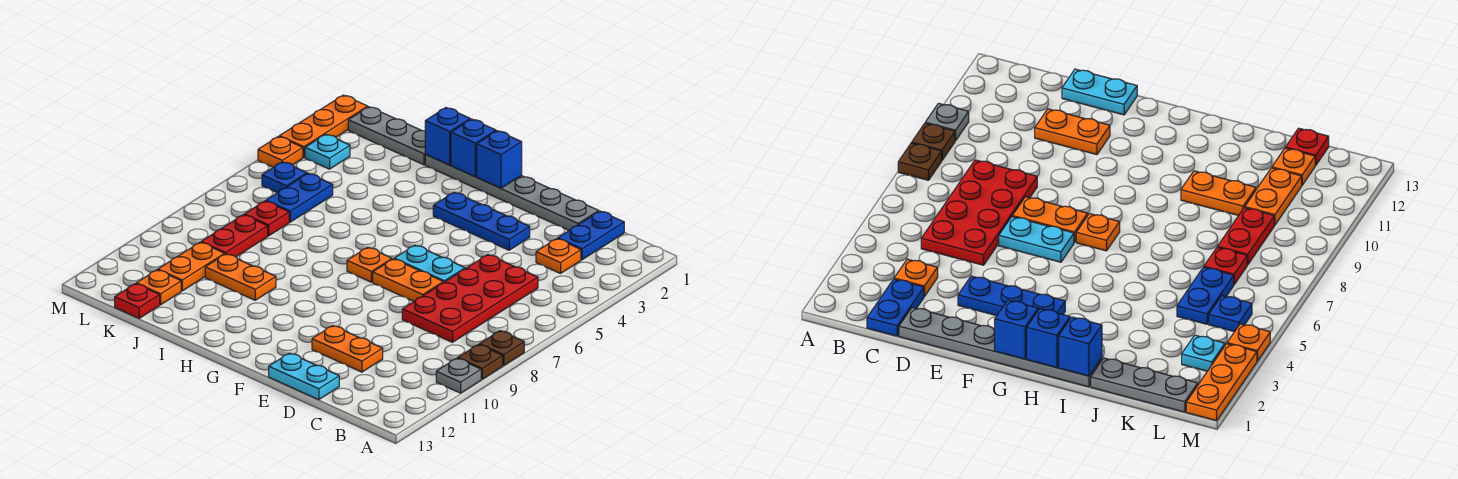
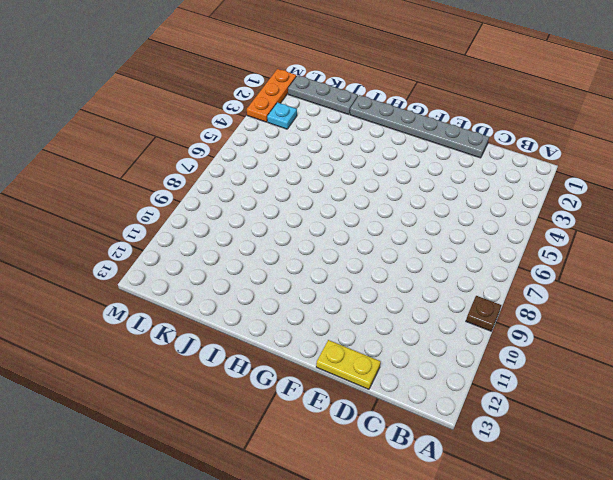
yellow 1x2 plate [316,340,381,389] -> cyan 1x2 plate [269,353,339,400]
none -> brown 1x1 plate [479,331,524,366]
none -> grey 1x1 plate [436,358,481,393]
none -> blue 1x2 plate [558,211,624,260]

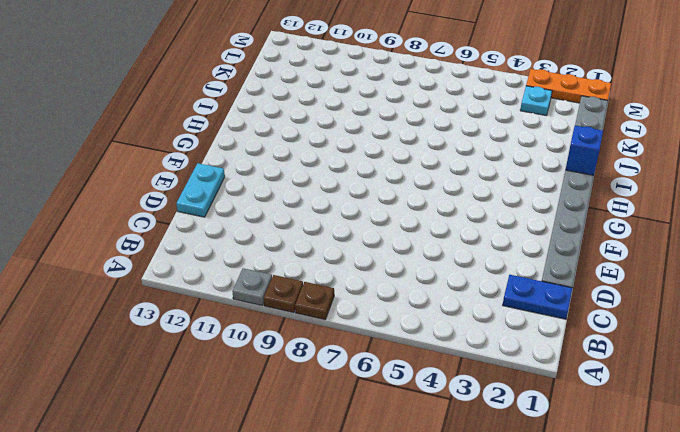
none -> orange 1x1 plate [536,239,581,273]
none -> red 2x4 plate [402,255,538,342]
none -> orange 1x2 plate [312,326,383,372]

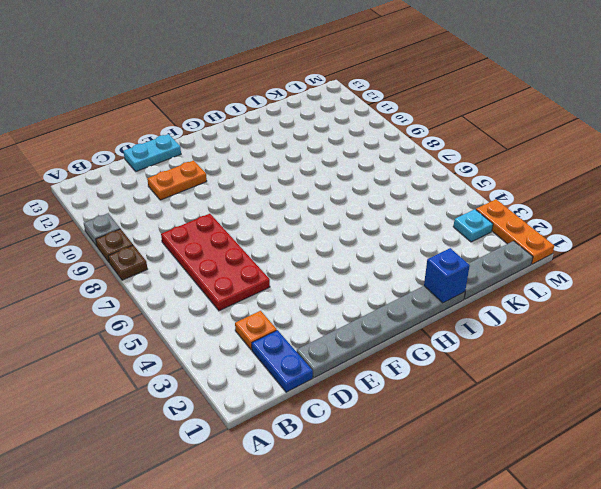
none -> blue 1x3 plate [433,192,530,250]
none -> cyan 1x2 plate [394,245,465,283]
none -> orange 1x2 plate [373,259,443,301]

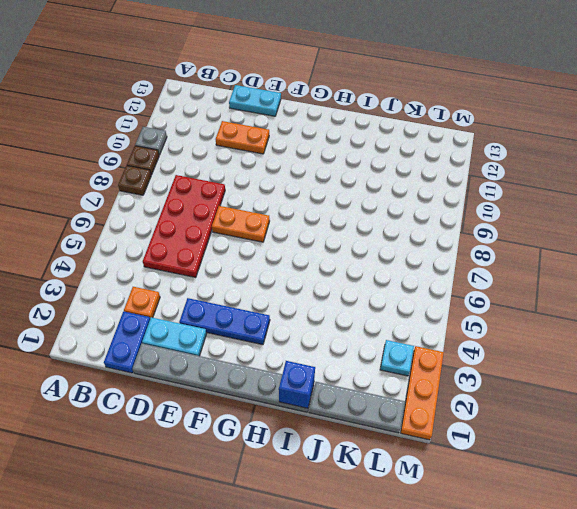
cyan 1x2 plate [142,317,206,356] -> cyan 1x2 plate moved to [394,245,465,283]
none -> orange 1x1 plate [347,247,392,282]
none -> orange 1x2 plate [205,254,276,300]
none -> blue 1x2 plate [266,173,333,222]

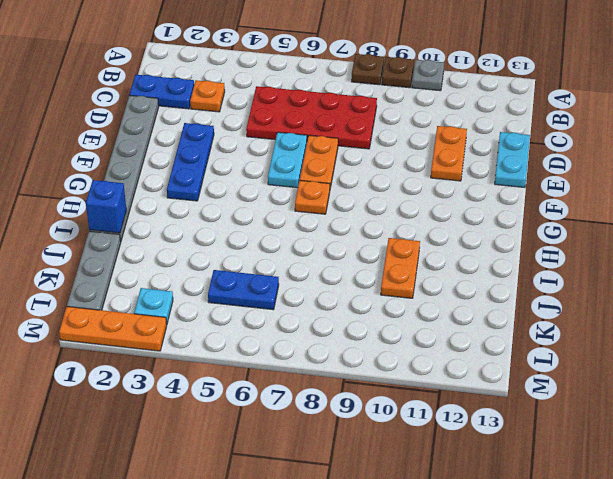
none -> red 1x1 plate [244,201,289,236]
none -> red 1x2 plate [201,215,268,257]
none -> orange 1x2 plate [158,242,225,291]

